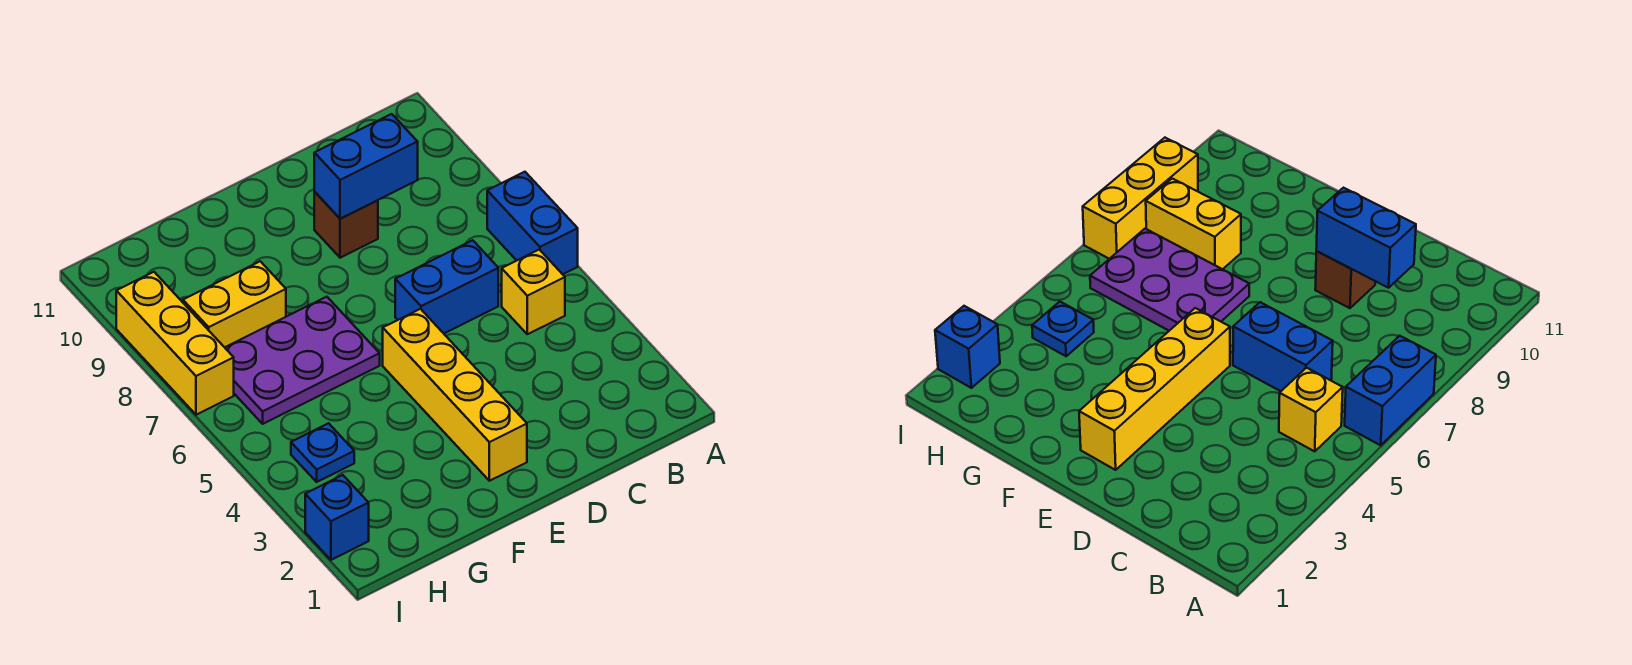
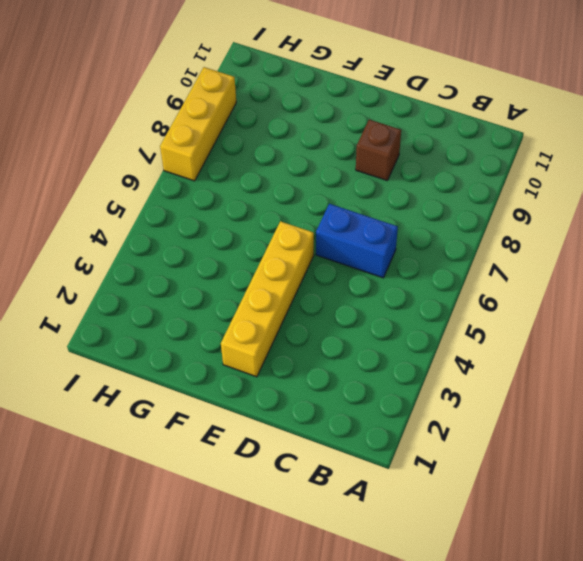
none -> blue 1x2 brick [487,172,578,274]
none -> yellow 1x1 brick [502,250,565,334]

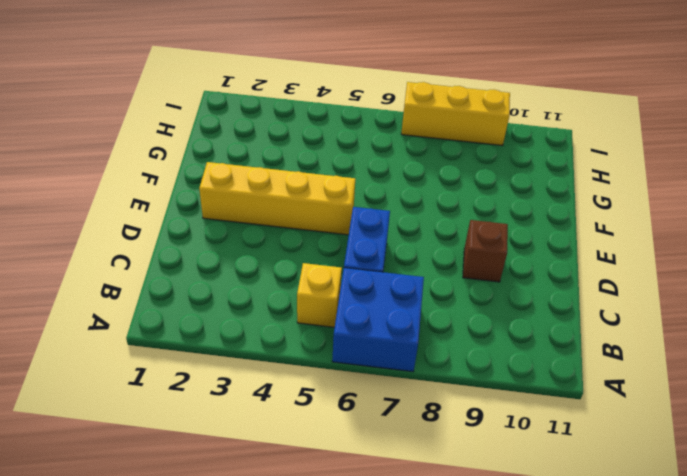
blue 2x2 brick [332,268,424,372] -> blue 1x2 brick [487,172,578,274]
none -> purple 2x3 plate [225,297,380,424]
none -> yellow 1x2 brick [183,261,286,347]

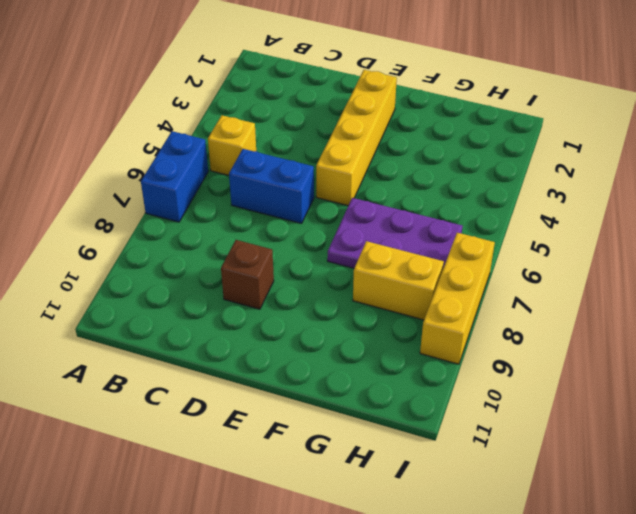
none -> blue 1x1 plate [291,423,354,482]
none -> blue 1x1 brick [305,475,369,560]

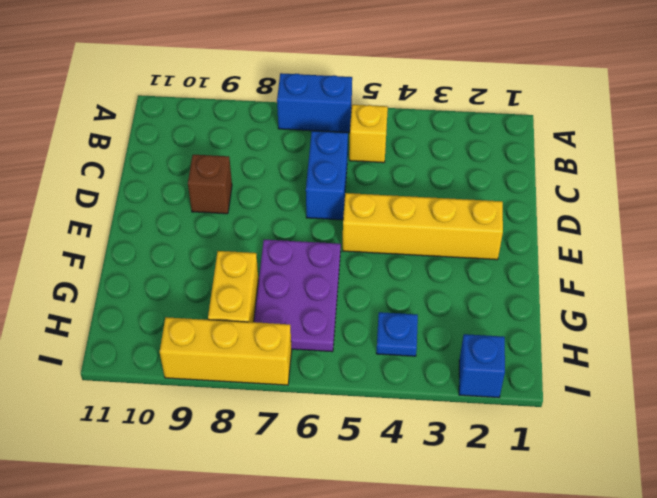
none -> blue 1x2 brick [314,114,418,219]

